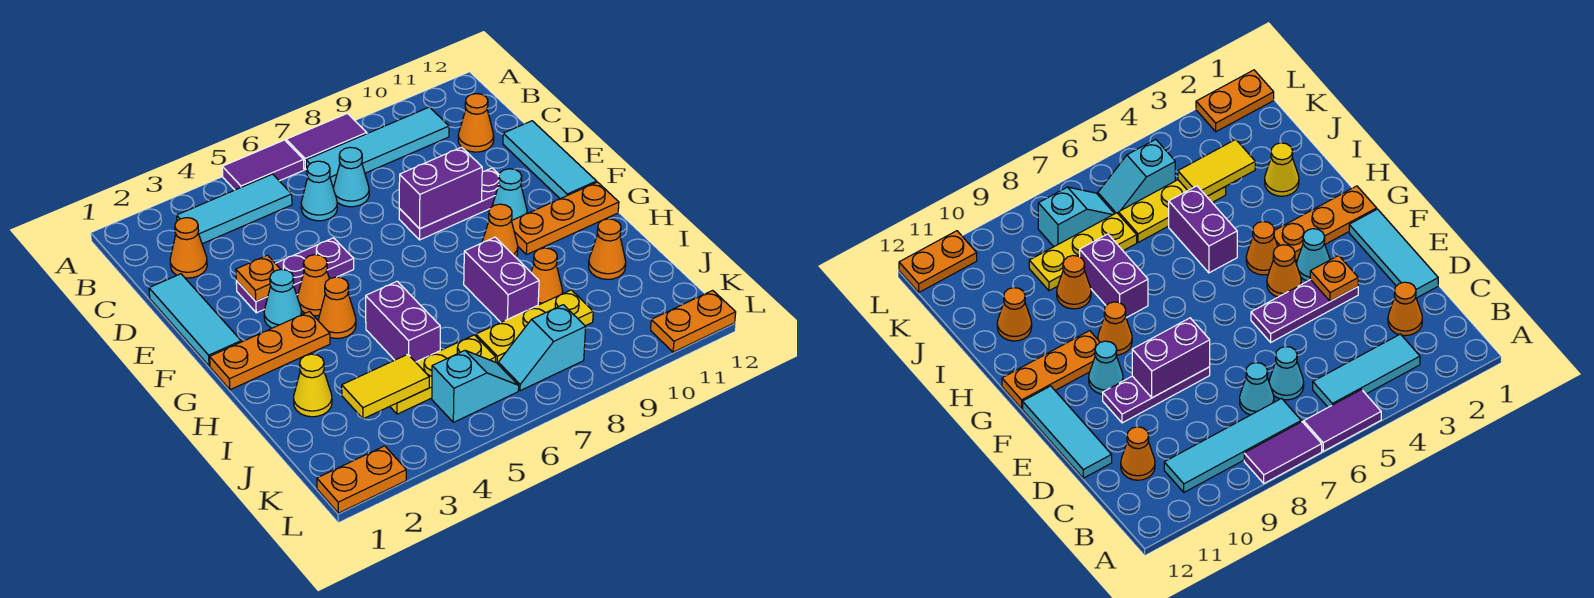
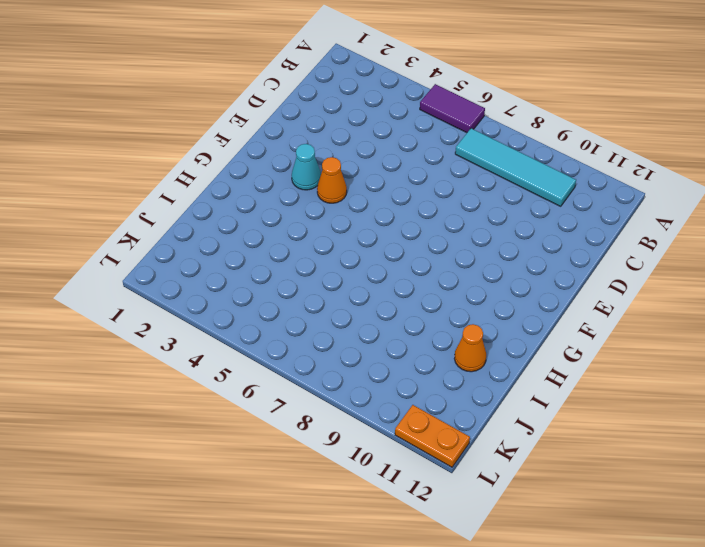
none -> purple 1x2 tile [286,114,367,170]
none -> cyan 1x3 tile [177,174,292,244]
none -> orange 1x1 cone [170,218,207,278]
none -> cyan 1x1 cone [301,161,337,221]

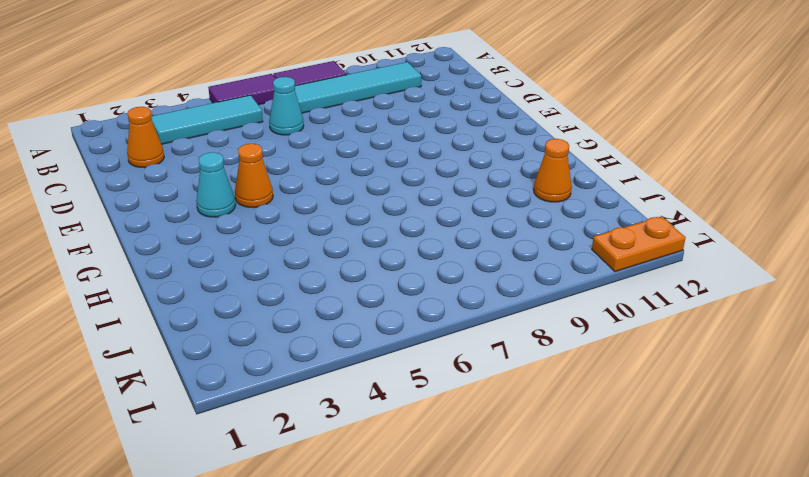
none -> cyan 1x1 cone [333,147,369,207]
none -> orange 1x1 cone [458,94,494,152]
none -> cyan 1x3 tile [149,274,241,366]
none -> cyan 1x3 tile [503,121,596,199]

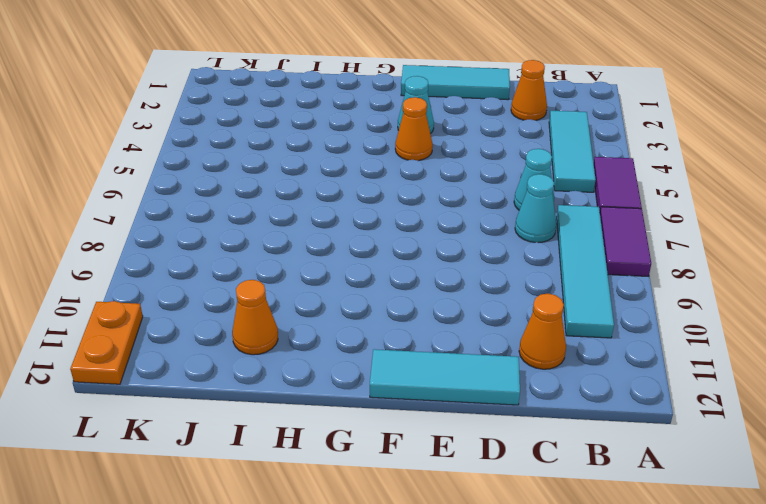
none -> purple 1x3 plate [236,238,354,313]
none -> purple 1x3 plate [399,168,499,240]
none -> cyan 1x1 cone [492,169,527,221]
none -> orange 1x3 plate [210,312,330,390]

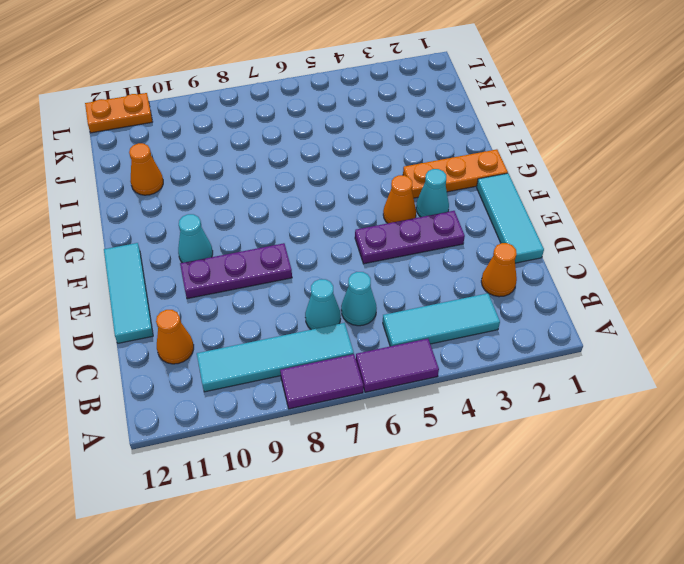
none -> orange 1x1 cone [318,277,356,339]
none -> orange 1x1 cone [482,204,518,257]
none -> orange 1x3 plate [512,182,619,255]
none -> purple 1x2 brick [366,281,440,362]

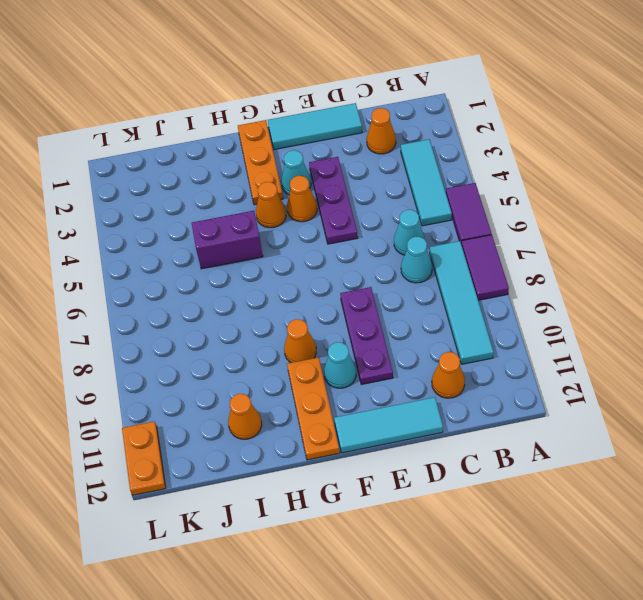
none -> purple 1x2 brick [464,237,539,322]
none -> yellow 1x1 cone [294,354,332,417]
none -> orange 1x1 cone [531,248,563,305]
none -> yellow 1x3 plate [390,335,496,414]

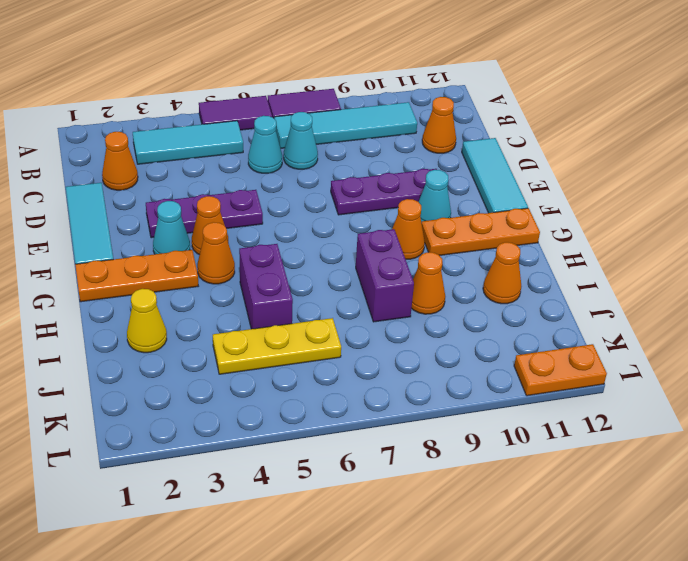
none -> yellow 1x3 plate [476,290,593,364]
none -> cyan 1x2 slope [432,351,519,422]
none -> cyan 1x2 slope [498,305,586,391]
none -> orange 1x2 plate [317,446,406,513]

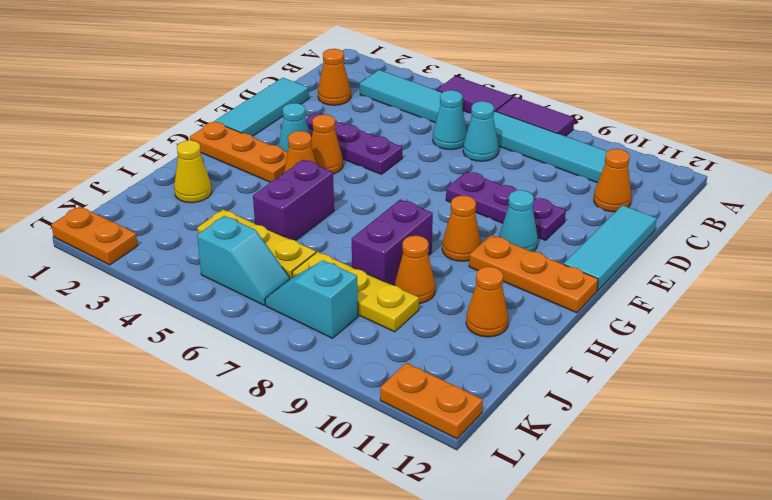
none -> orange 1x1 plate [236,255,281,301]
none -> purple 1x2 brick [399,147,482,229]
none -> yellow 1x2 tile [342,354,429,419]

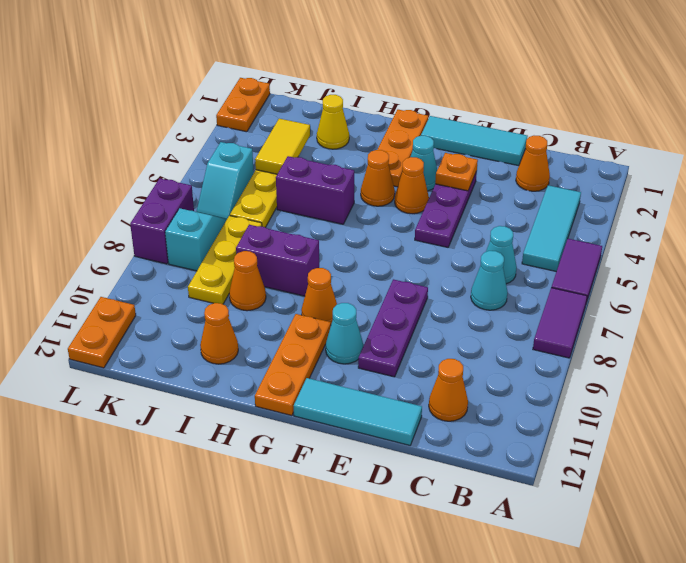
purple 1x2 brick [130,178,194,264] -> purple 1x2 brick moved to [399,147,482,229]
none -> cyan 1x4 tile [306,107,449,187]

